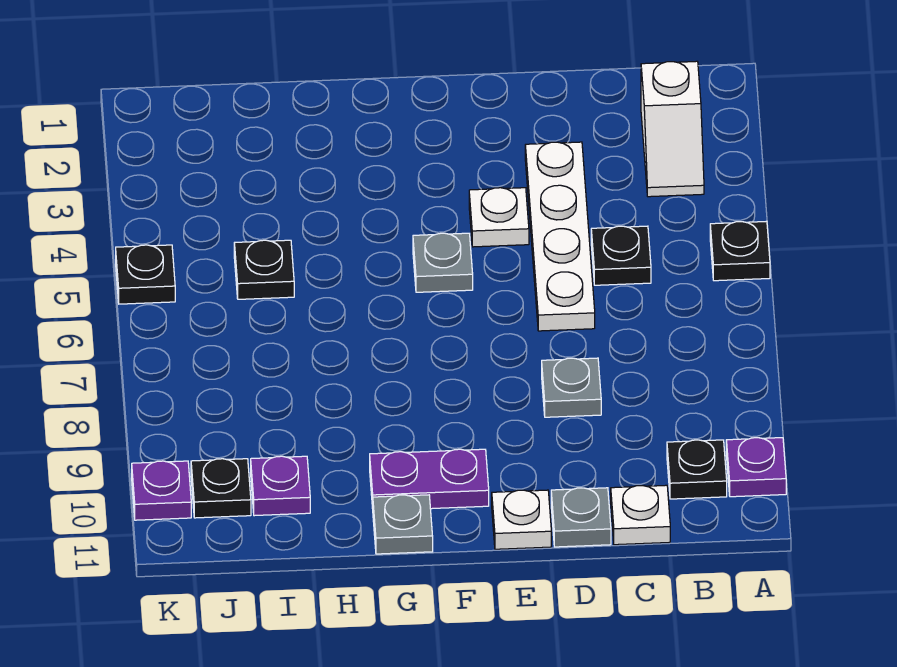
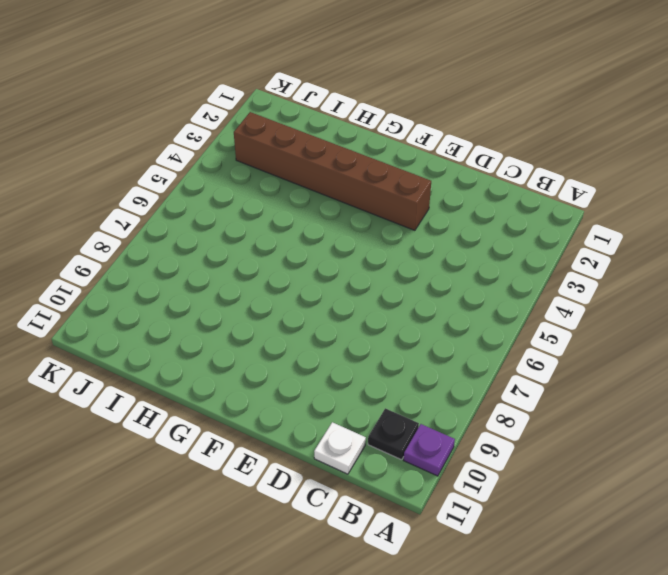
brown 1x6 brick [234,112,431,230] -> none
none -> black 1x1 plate [710,221,770,281]
none -> white 1x2 slope [641,61,704,197]
none -> black 1x1 plate [591,226,651,285]

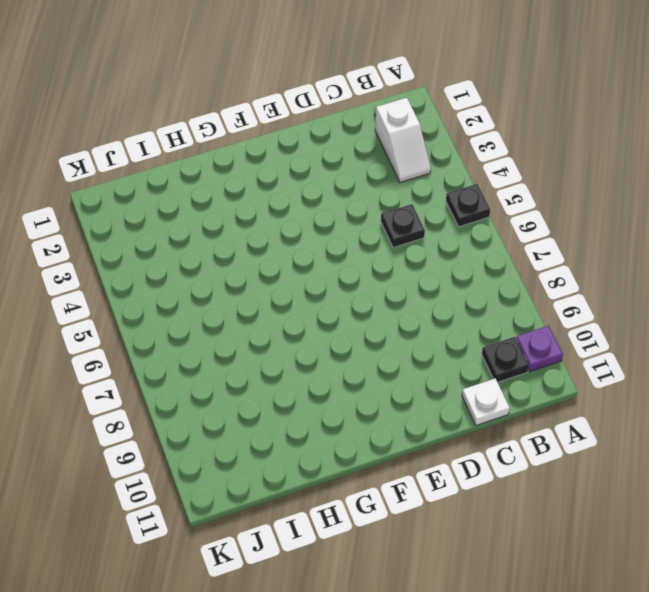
none -> white 1x4 plate [525,142,595,331]
none -> grey 1x1 plate [542,358,601,417]
none -> grey 1x1 plate [551,488,611,547]

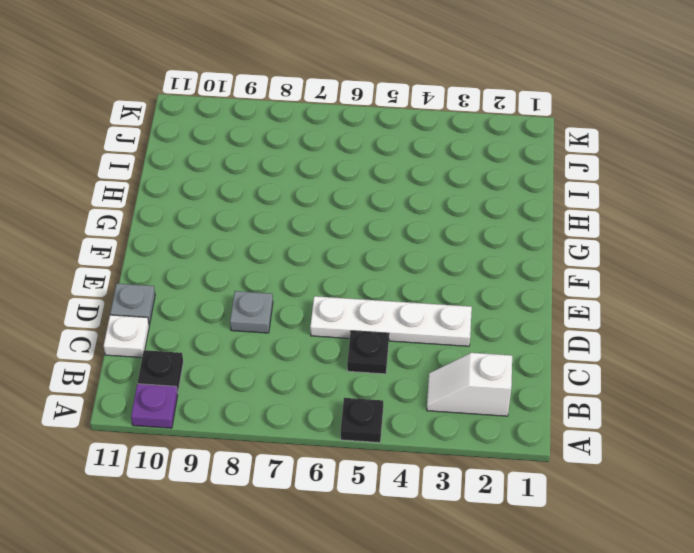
none -> white 1x1 plate [469,188,529,247]
none -> white 1x1 plate [492,490,551,549]
none -> grey 1x1 plate [413,233,473,292]

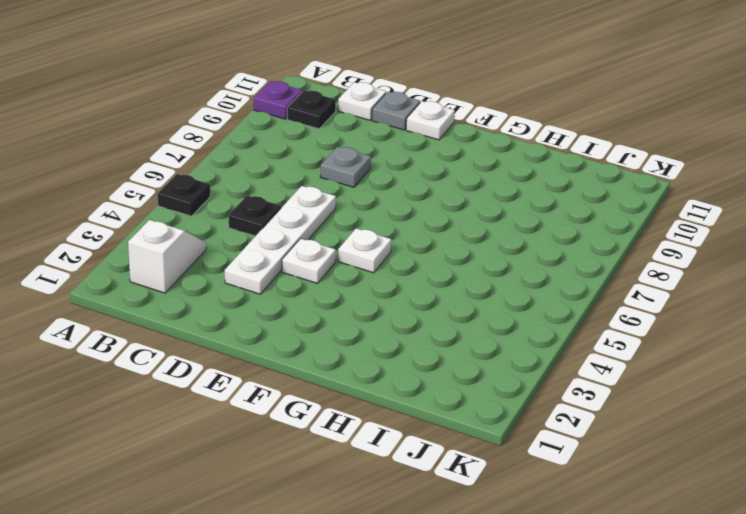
white 1x1 plate [338,228,391,273] -> grey 1x1 plate [413,233,473,292]
none -> purple 1x2 plate [370,449,489,509]
none -> grey 1x1 plate [373,495,433,554]
none -> black 1x1 plate [234,240,294,299]

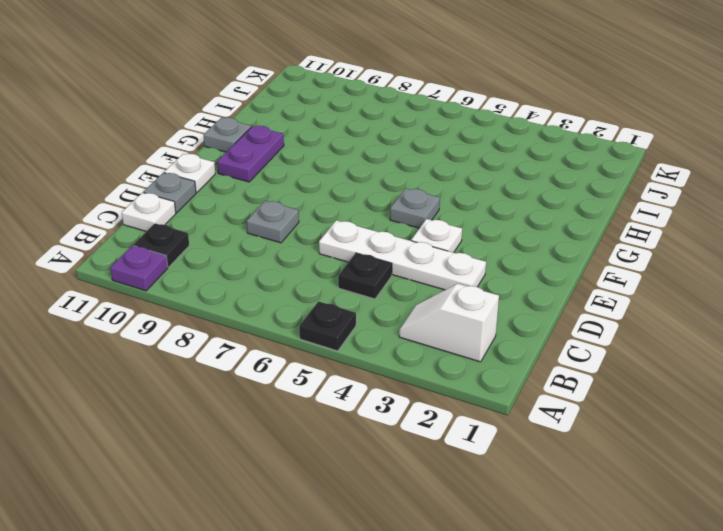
none -> black 1x1 plate [234,240,294,299]
none -> purple 1x1 plate [251,456,310,516]
none -> black 1x1 plate [191,459,251,518]

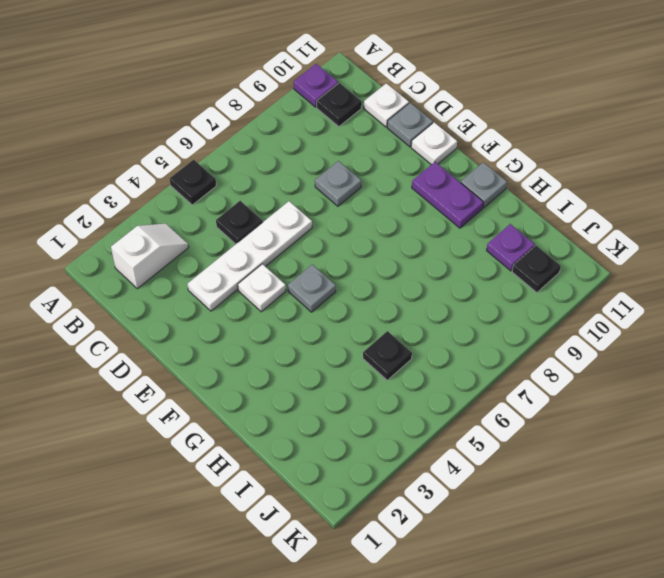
none -> black 1x1 plate [116,245,175,304]
none -> purple 1x1 plate [132,461,191,520]

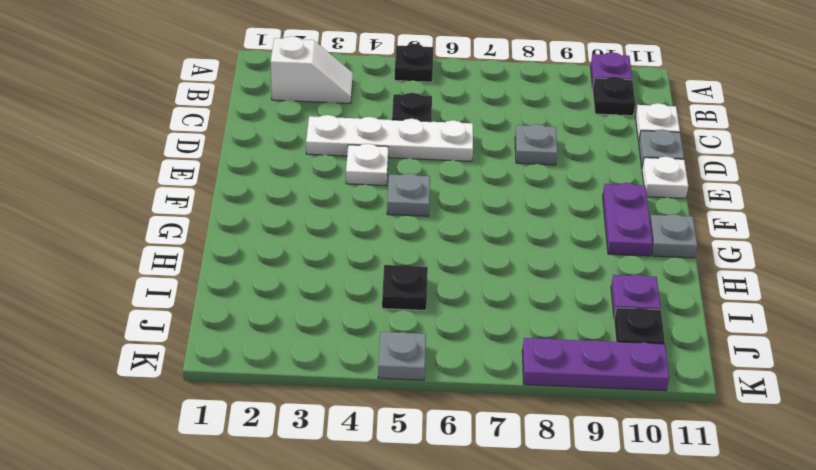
grey 1x1 plate [378,332,426,380] -> black 1x1 plate [116,245,175,304]
purple 1x3 plate [522,338,669,391] -> purple 1x1 plate [132,461,191,520]

